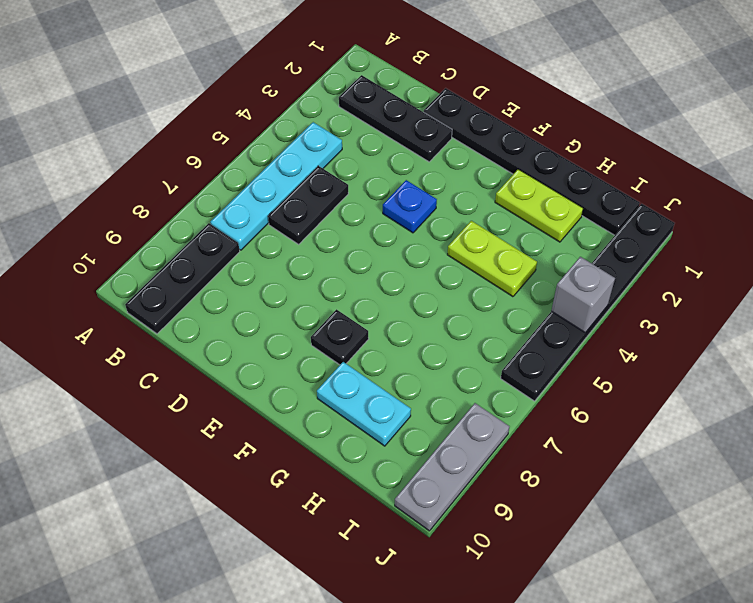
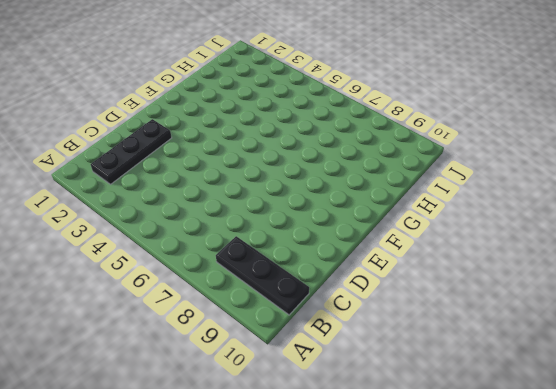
none -> cyan 1x4 plate [210,122,342,250]
none -> black 1x2 plate [268,166,348,244]
none -> black 1x6 plate [424,88,640,235]

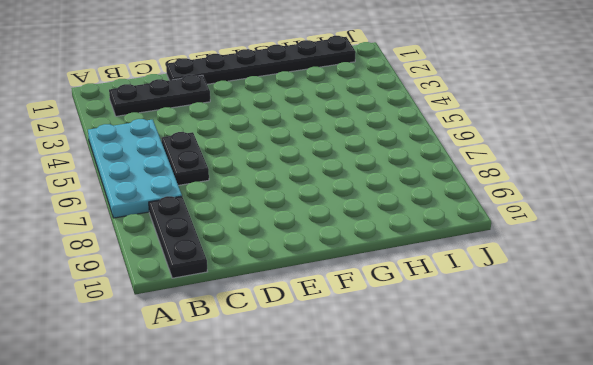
cyan 2x4 plate [88,119,182,218] -> cyan 1x4 plate [210,122,342,250]
none -> blue 1x1 plate [383,180,437,233]
none -> black 1x1 plate [311,309,369,365]
none -> lime 1x2 plate [495,169,583,242]

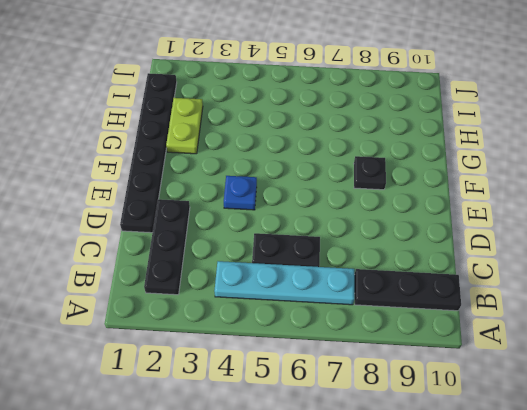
none -> lime 1x2 plate [447,221,537,297]
none -> cyan 1x2 plate [317,362,411,446]
none -> black 1x6 plate [501,204,674,401]

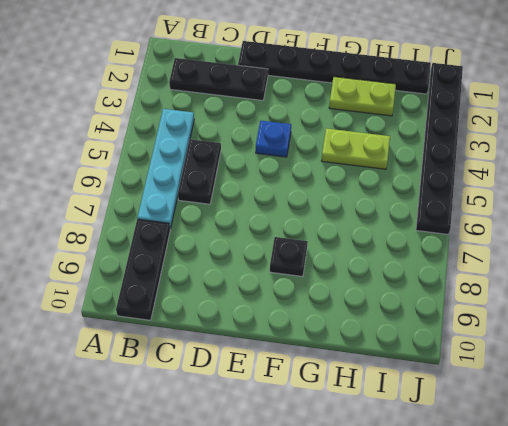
none -> cyan 1x2 plate [317,362,411,446]
none -> grey 1x3 plate [395,403,509,531]
none -> grey 1x1 brick [551,257,615,333]

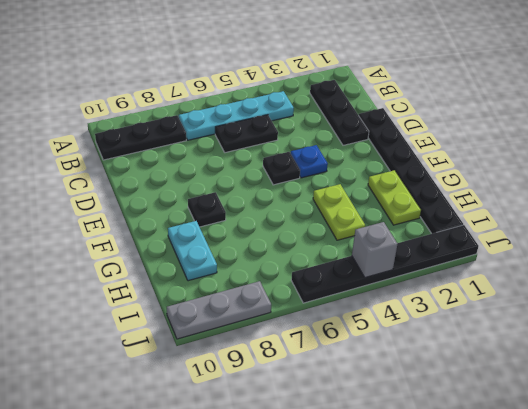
black 1x1 plate [263,152,300,185] -> none

